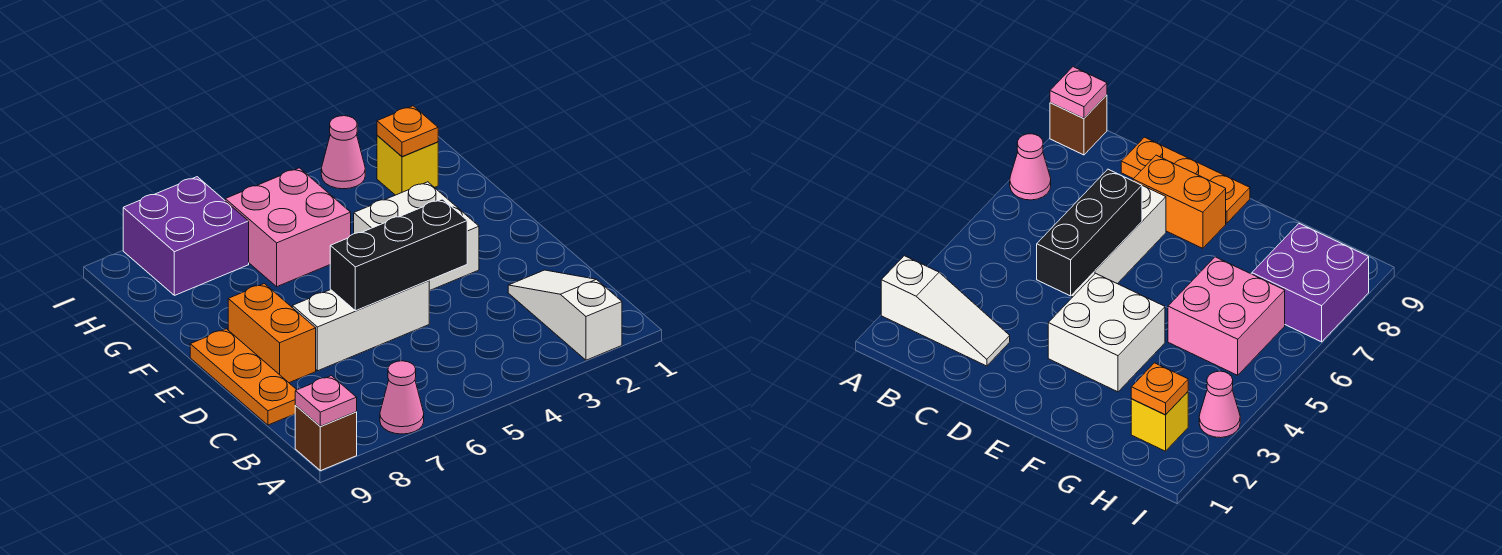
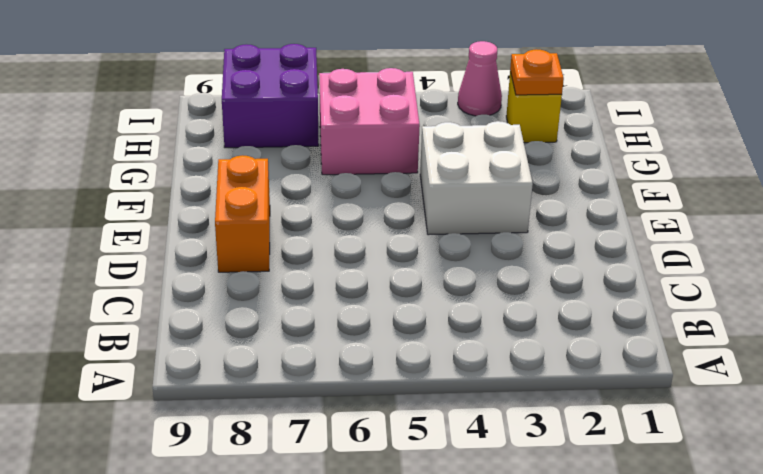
none -> white 1x3 slope [508,270,622,360]
none -> pink 1x1 cone [380,361,424,434]
none -> brown 1x1 brick [295,406,357,471]

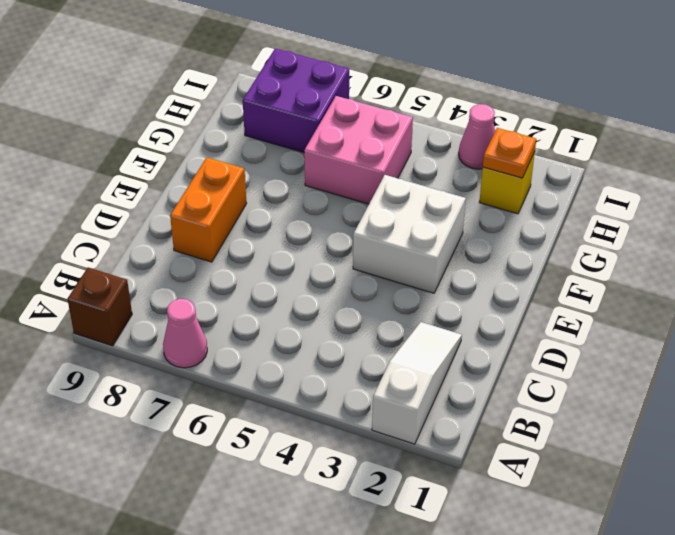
none -> orange 1x3 plate [190,329,297,425]
none -> white 1x3 brick [292,281,429,371]
none -> pink 1x1 plate [295,376,357,427]

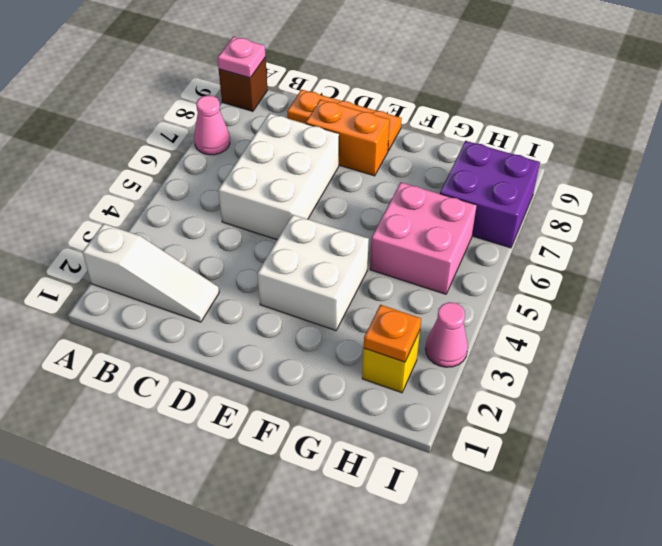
white 2x3 brick [218,113,339,240] -> white 1x3 brick [292,281,429,371]
none -> black 1x3 brick [330,199,467,311]

